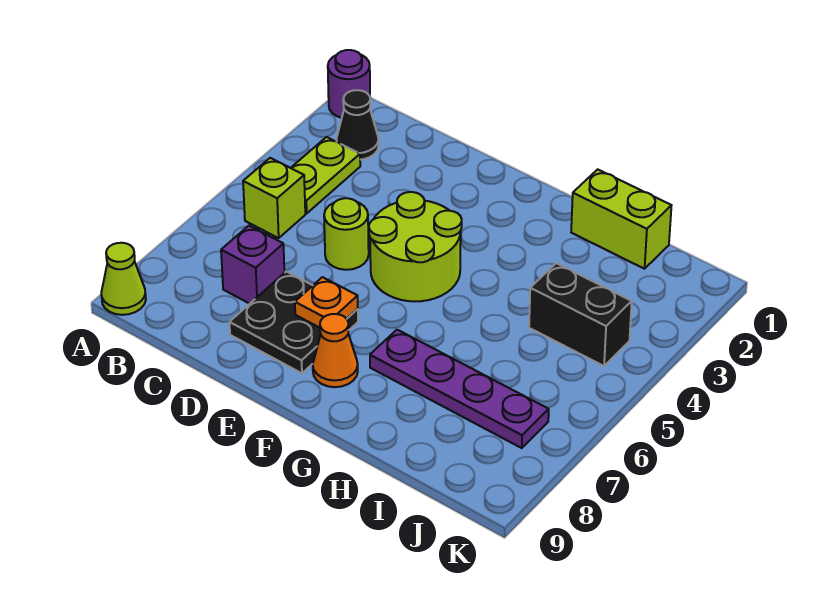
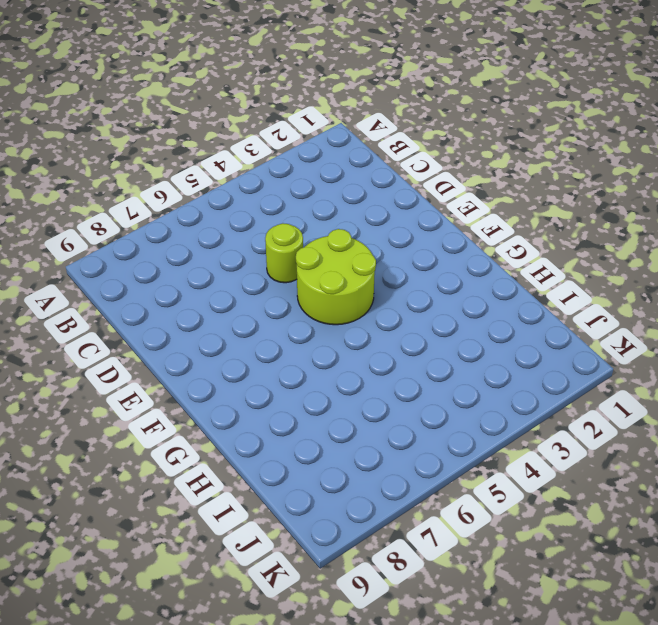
none -> purple 1x1 round brick [328,50,370,118]
none -> lime 1x1 cone [101,243,146,315]
none -> black 1x1 cone [336,90,379,160]

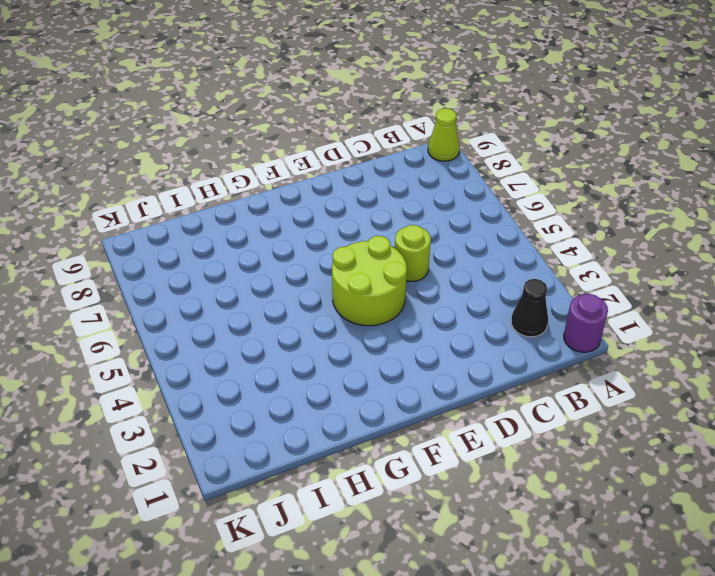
none -> lime 1x2 plate [291,137,360,213]
none -> lime 1x1 brick [243,158,305,238]
none -> purple 1x1 brick [221,226,284,304]

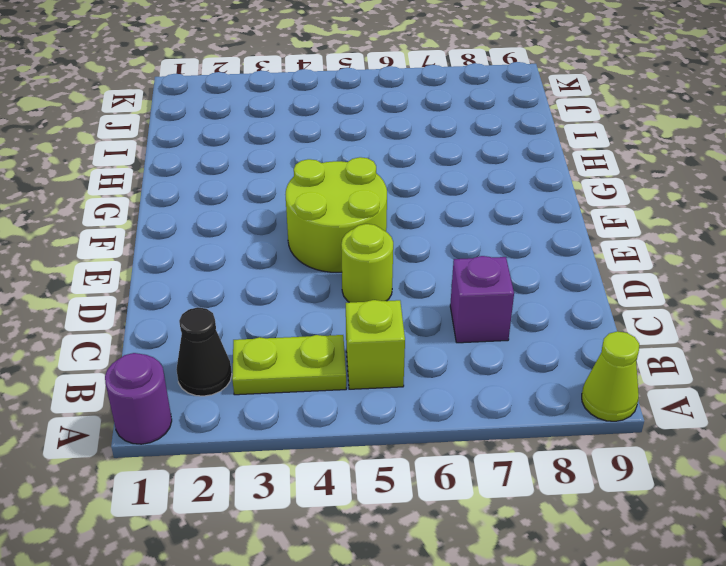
none -> black 2x2 plate [229,272,358,373]
none -> orange 1x1 cone [313,314,358,387]
none -> purple 1x4 plate [370,330,549,448]

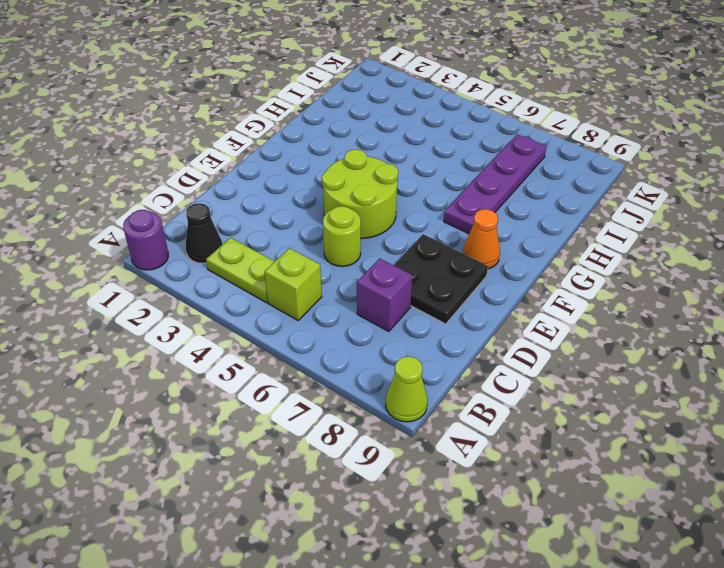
none -> lime 1x2 brick [571,169,672,269]
none -> black 1x2 brick [529,263,632,366]
none -> orange 1x1 plate [295,277,358,328]

